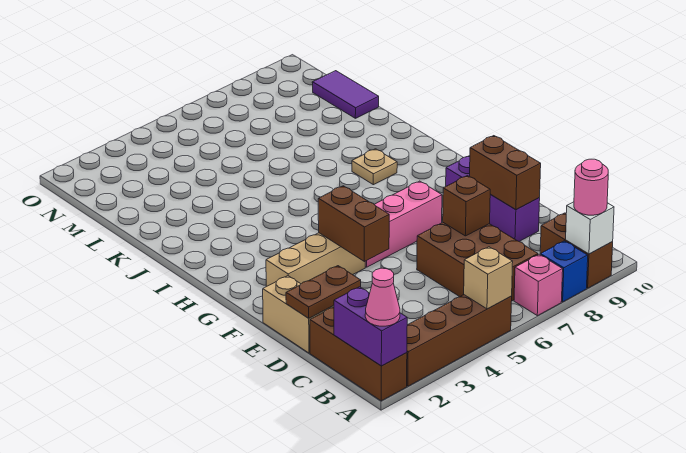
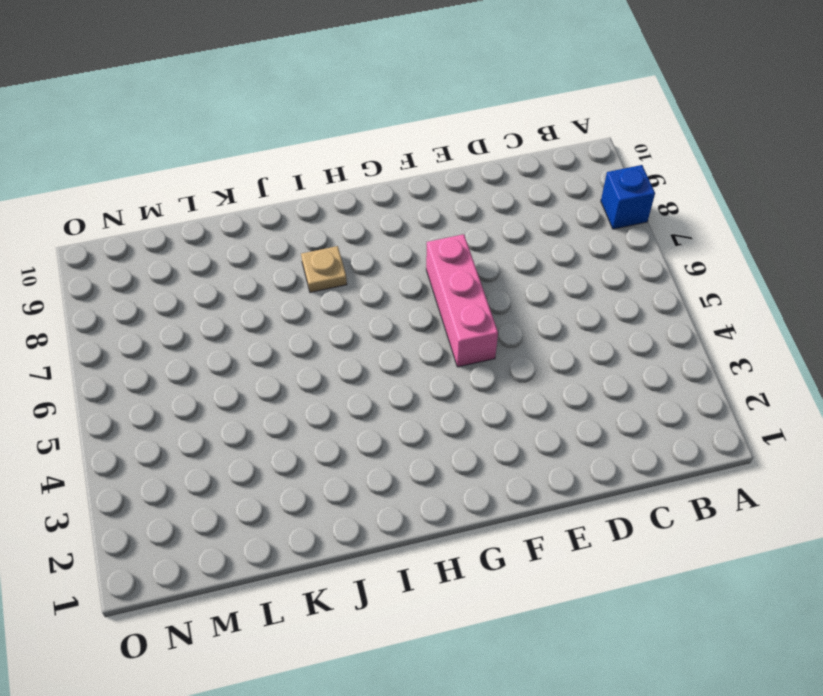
none -> brown 1x3 brick [310,307,407,401]
none -> brown 1x4 brick [407,295,512,386]
none -> pink 1x1 brick [514,254,563,316]

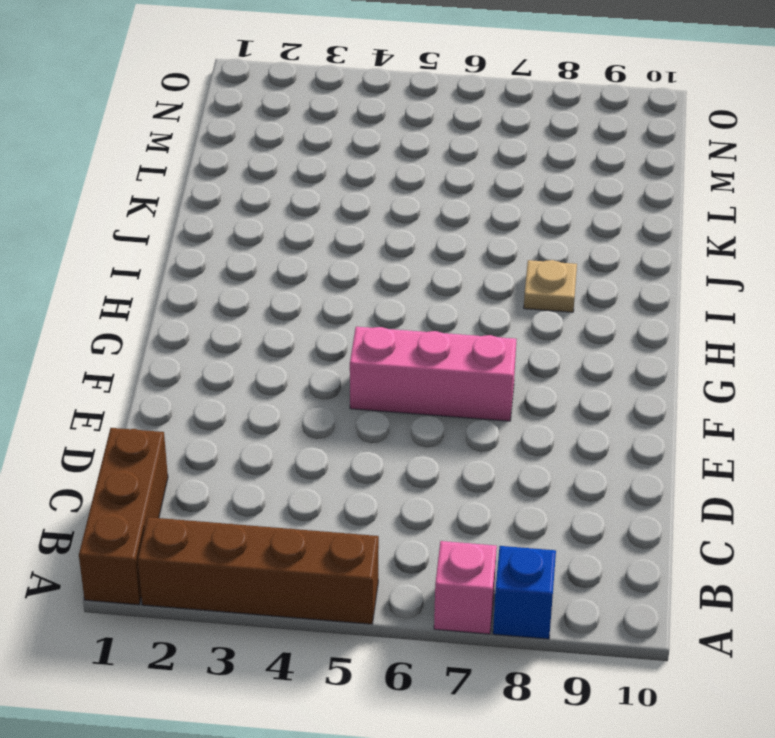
none -> brown 1x2 brick [540,213,613,288]
none -> brown 2x3 brick [417,223,538,301]
none -> tan 1x2 brick [263,276,334,353]

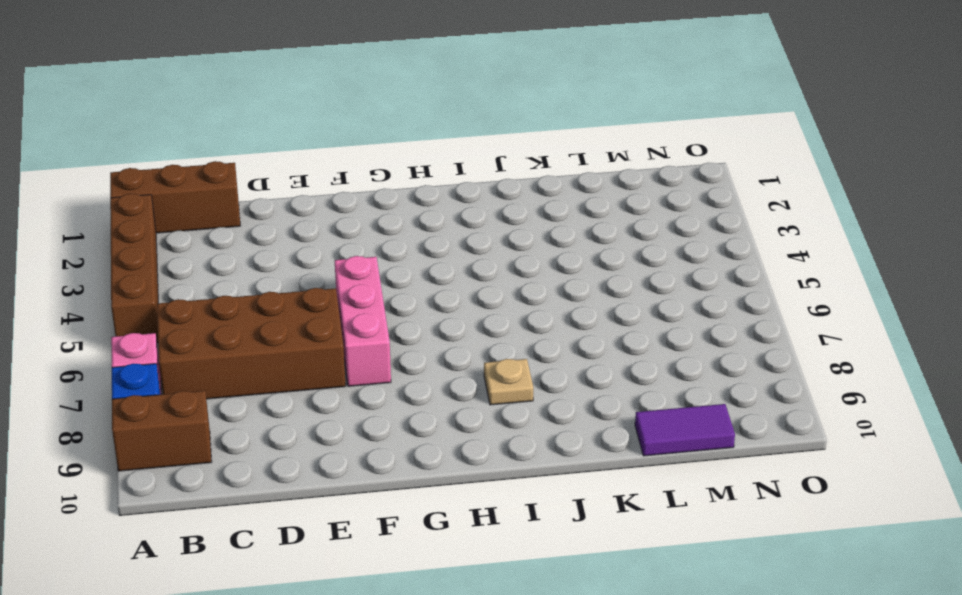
brown 2x4 brick [157,288,346,399] -> brown 2x3 brick [417,223,538,301]
none -> tan 1x2 brick [263,276,334,353]
none -> purple 1x3 brick [446,156,540,242]
none -> tan 1x3 brick [266,233,365,286]

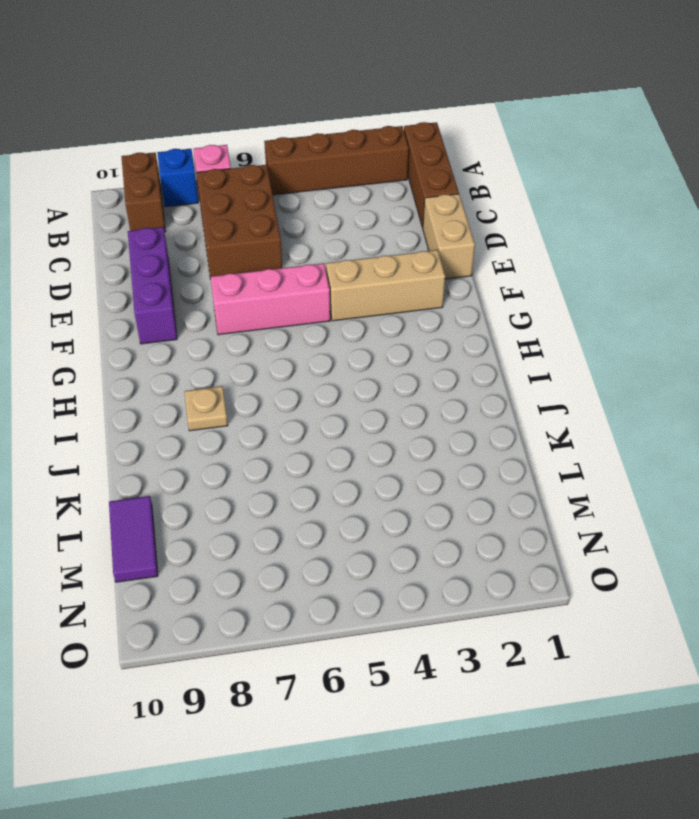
none -> purple 1x2 brick [334,287,407,366]
none -> tan 1x1 brick [464,247,513,309]
none -> white 1x1 brick [566,202,614,254]

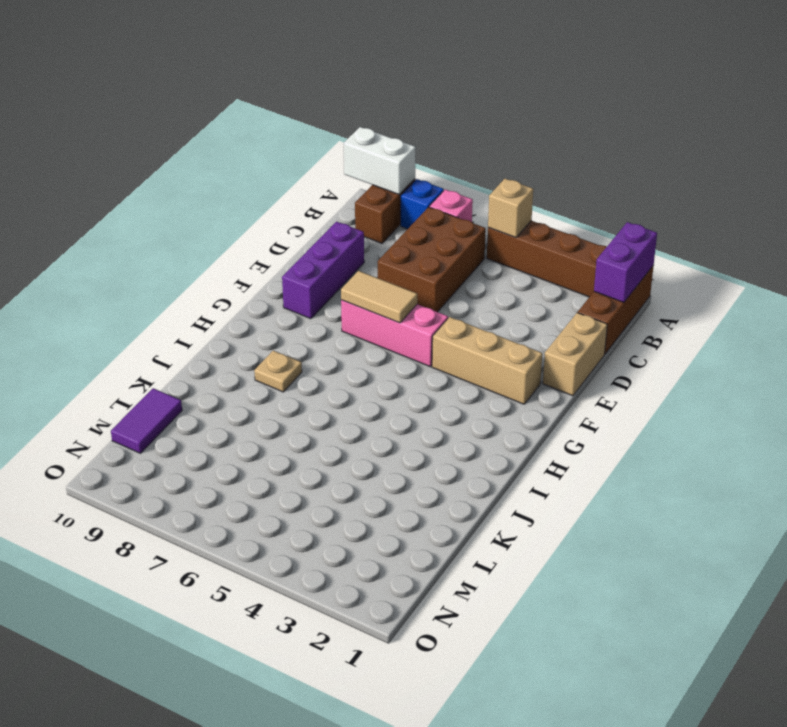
white 1x2 brick [344,127,416,194] -> white 1x1 brick [566,202,614,254]
tan 1x2 tile [341,271,417,323] -> none
none -> brown 1x2 plate [286,266,361,318]
none -> brown 1x1 brick [443,176,491,236]
none -> brown 1x2 brick [470,136,541,210]

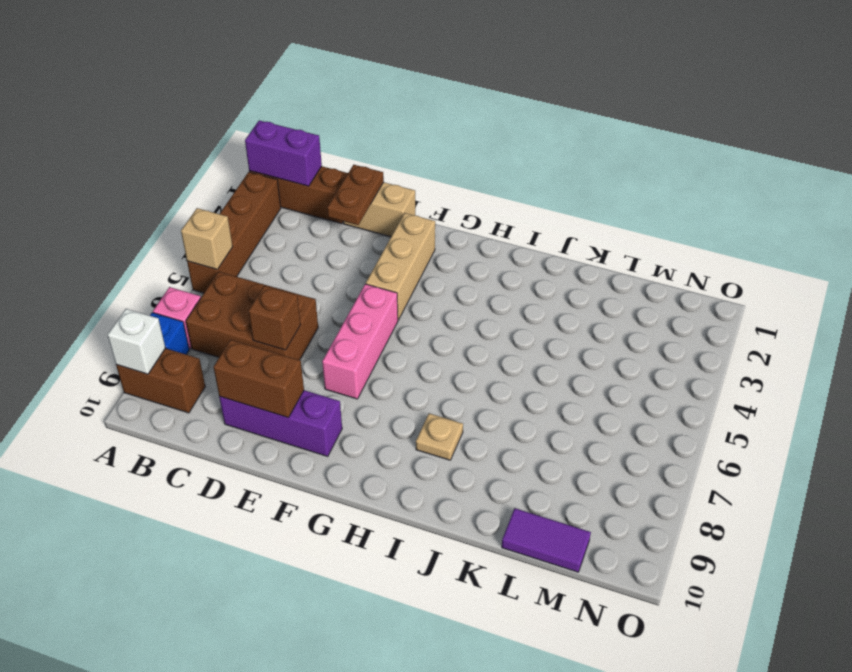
none -> brown 1x2 brick [318,186,389,261]
none -> pink 1x1 cone [365,268,400,326]
none -> pink 1x1 round brick [574,159,608,215]

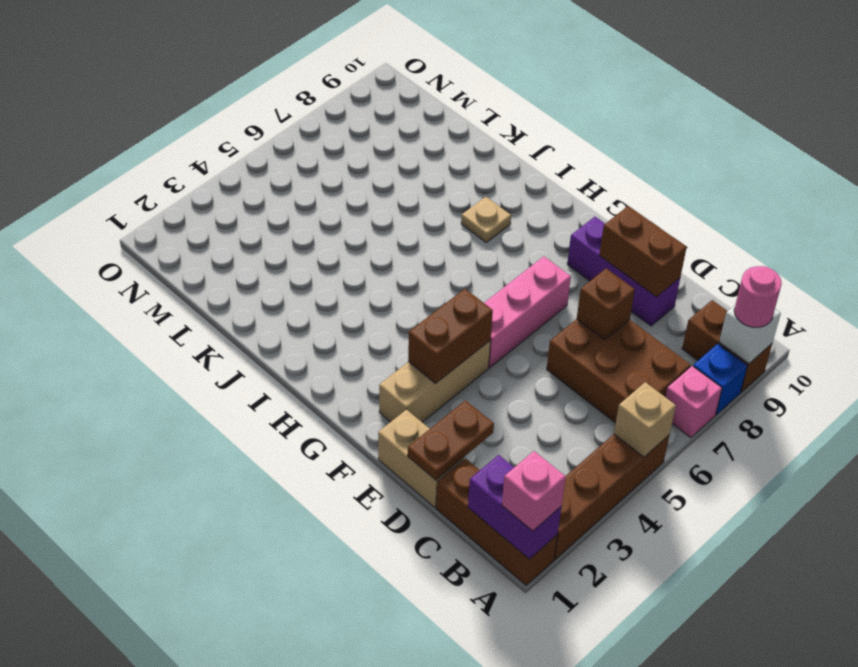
pink 1x1 brick [502,451,566,531] -> pink 1x1 cone [365,268,400,326]
brown 1x2 brick [408,289,493,384] -> brown 1x2 brick turned to [318,186,389,261]
none -> purple 1x2 tile [312,71,379,118]

